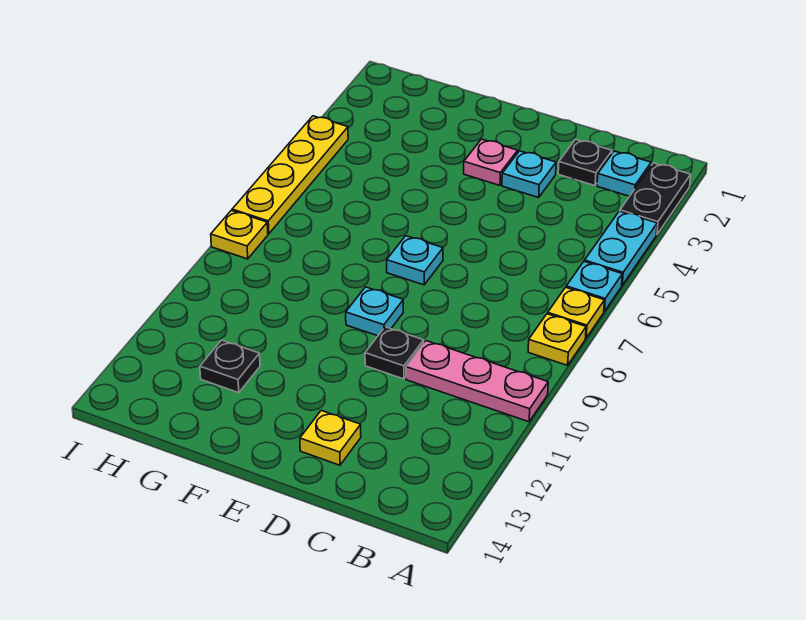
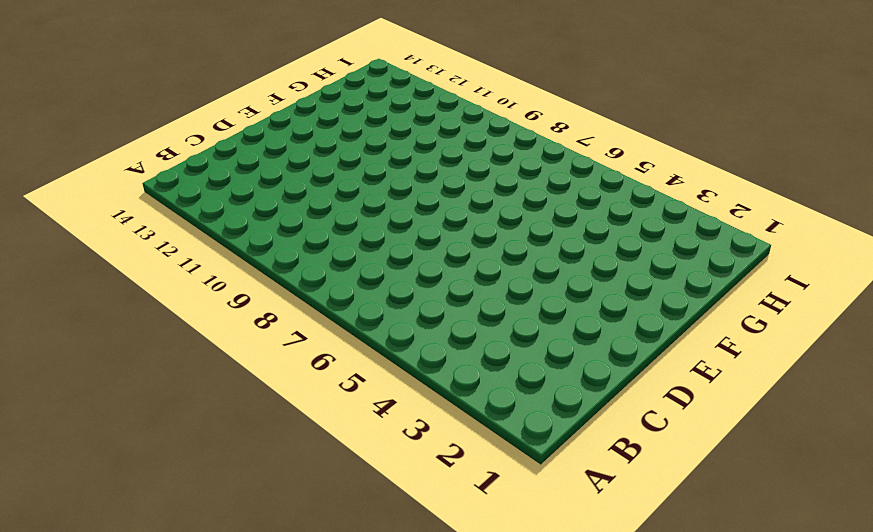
none -> black 1x2 plate [620,163,691,235]
none -> cyan 1x2 plate [585,211,657,285]
none -> cyan 1x1 plate [566,261,622,312]

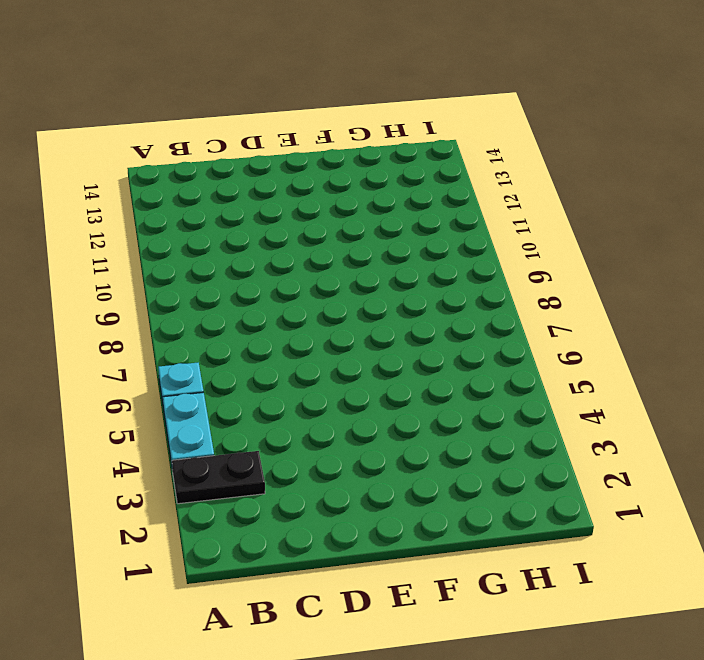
black 1x2 plate [172,451,265,504] -> black 1x2 plate turned to [620,163,691,235]
none -> yellow 1x1 plate [548,287,604,338]
none -> yellow 1x1 plate [528,314,586,365]
none -> pink 1x3 plate [406,341,548,422]

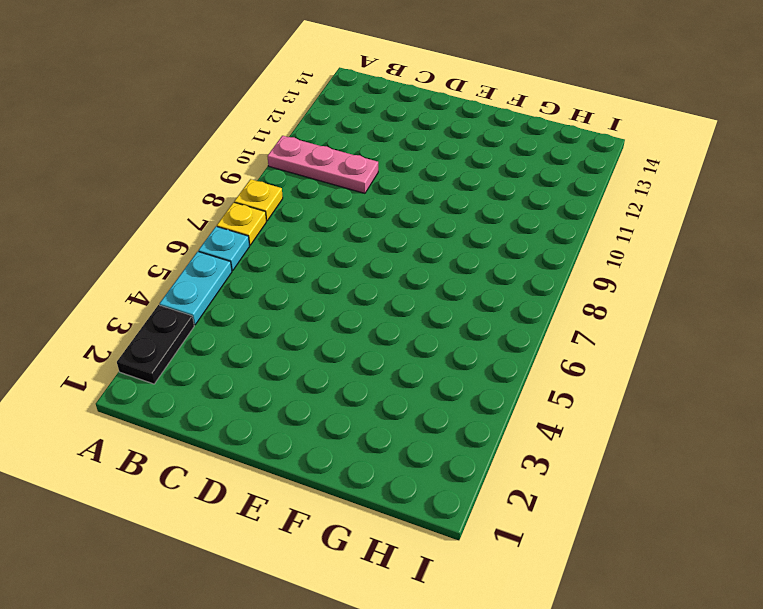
none -> cyan 1x1 plate [597,151,651,196]
none -> black 1x1 plate [558,139,612,186]
none -> cyan 1x1 plate [502,151,556,198]

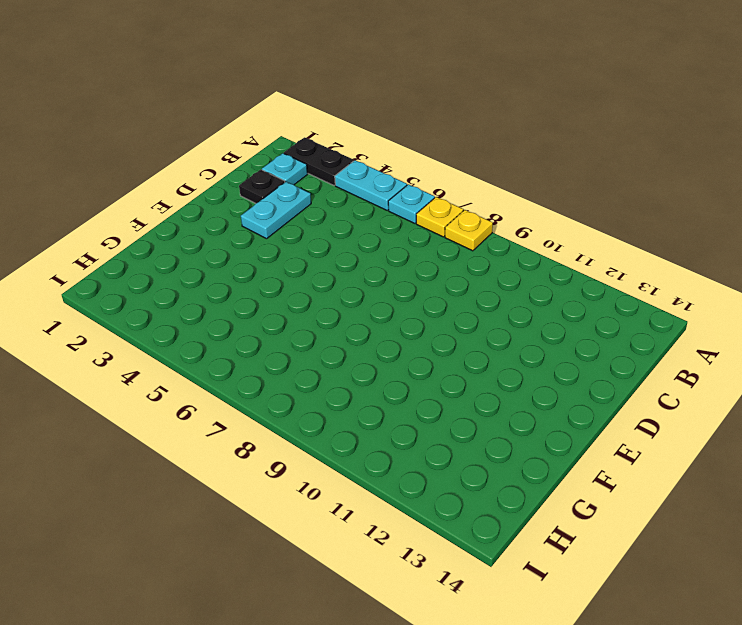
cyan 1x2 plate [241,182,311,239] -> cyan 1x1 plate [502,151,556,198]
none -> pink 1x3 plate [406,341,548,422]
none -> black 1x1 plate [365,327,424,379]
none -> yellow 1x1 plate [300,411,361,465]

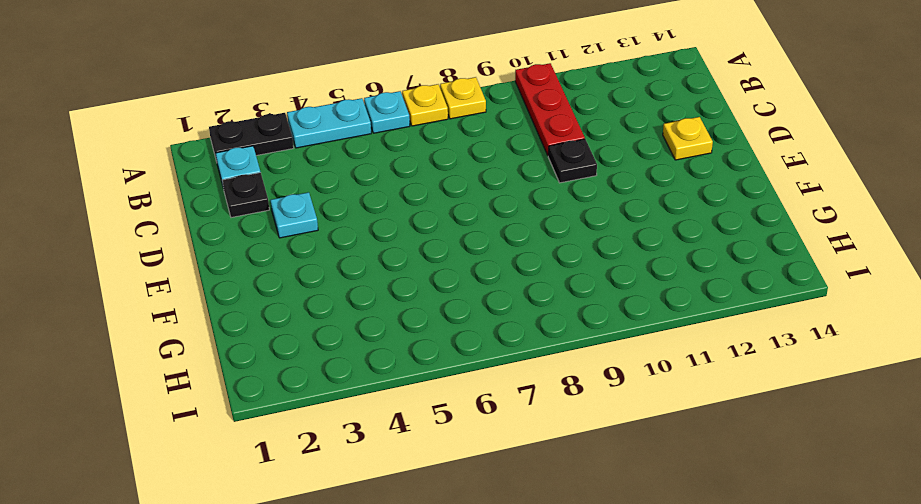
red 1x3 plate [515,63,585,155] -> pink 1x3 plate [406,341,548,422]
none -> pink 1x1 plate [464,139,518,185]
none -> cyan 1x1 plate [387,236,443,285]
none -> cyan 1x1 plate [346,287,403,336]

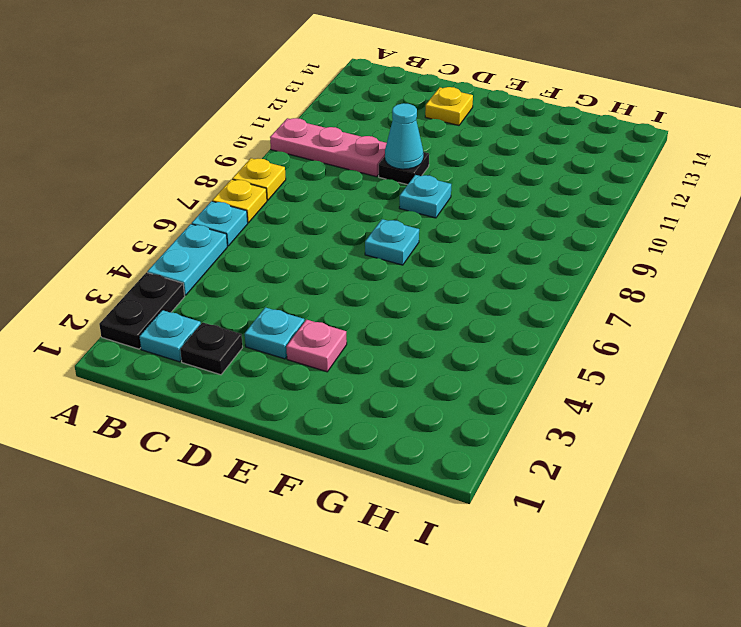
cyan 1x1 cone [385,103,423,169] -> none
none -> black 1x1 plate [200,340,260,393]
none -> yellow 1x4 plate [232,116,348,234]
none -> yellow 1x1 plate [211,210,268,259]

